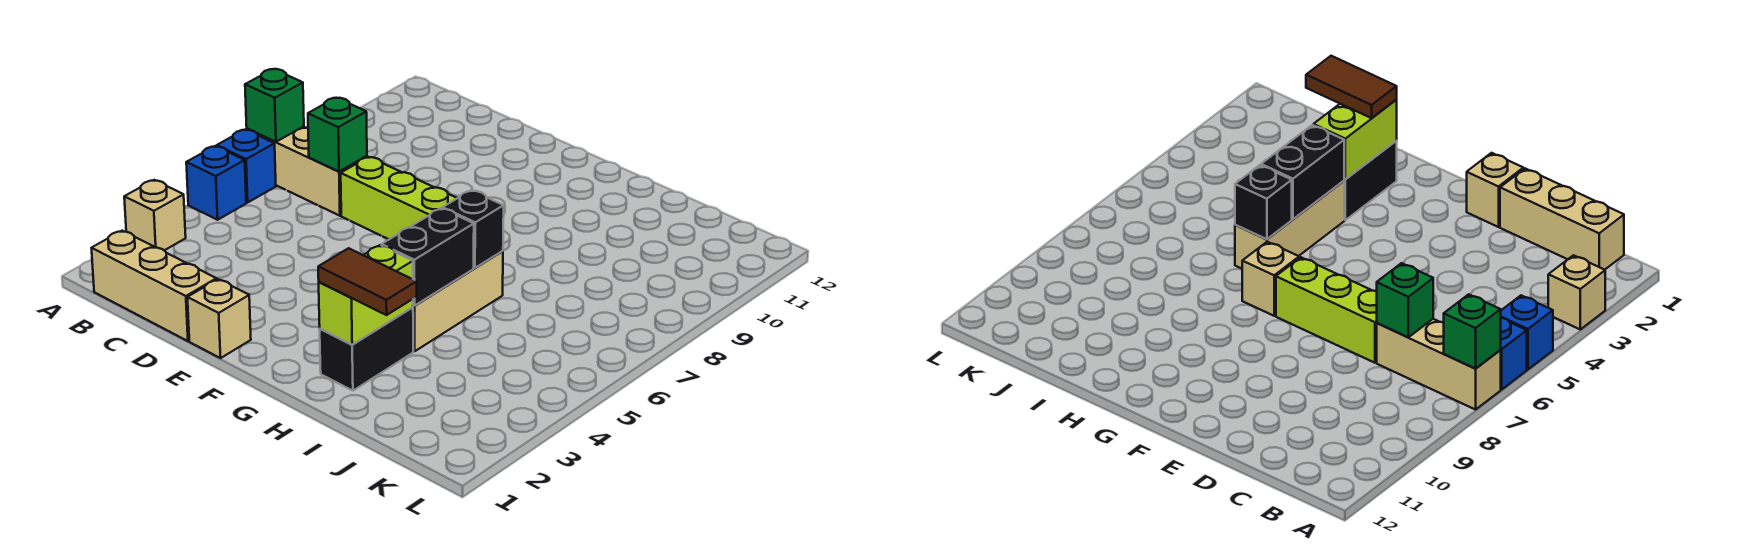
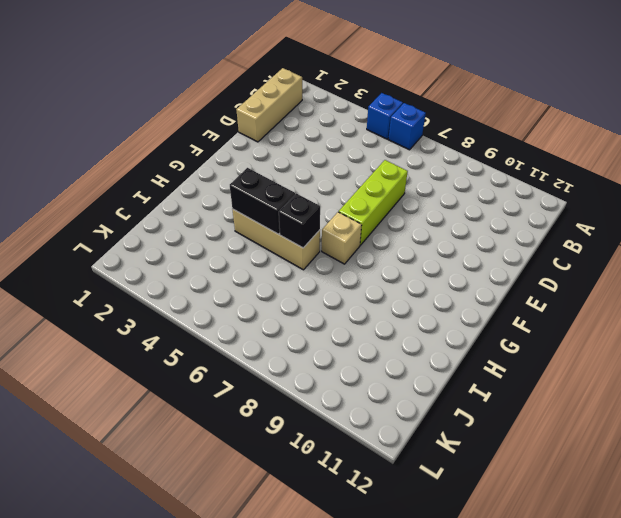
none -> tan 1x1 brick [124,180,186,251]
none -> tan 1x3 brick [247,127,367,216]
none -> tan 1x1 brick [187,279,251,358]

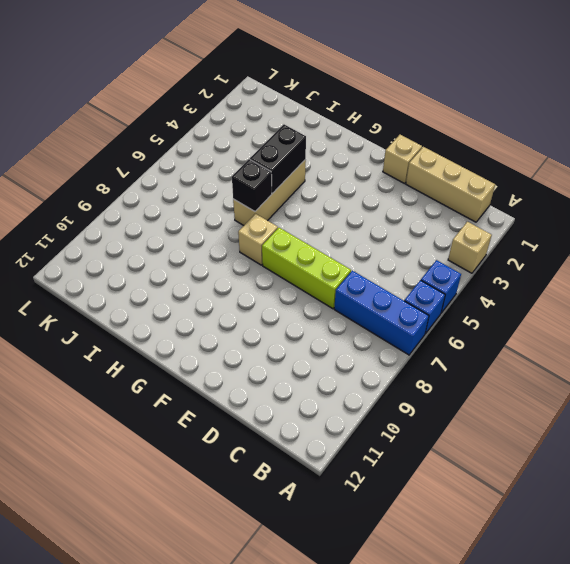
blue 1x3 brick [334,271,429,355] -> tan 1x3 brick [247,127,367,216]
none -> black 1x2 brick [320,307,413,391]
none -> green 1x1 brick [245,69,304,142]
none -> green 1x1 brick [308,98,367,172]

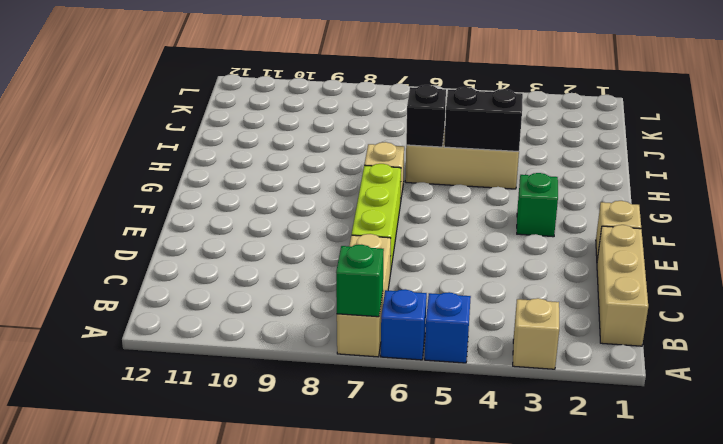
green 1x1 brick [517,173,558,237] -> green 1x1 brick moved to [308,98,367,172]
none -> black 1x2 brick [320,307,413,391]
none -> lime 1x2 brick [319,245,413,344]
none -> brown 1x2 tile [318,248,417,315]

